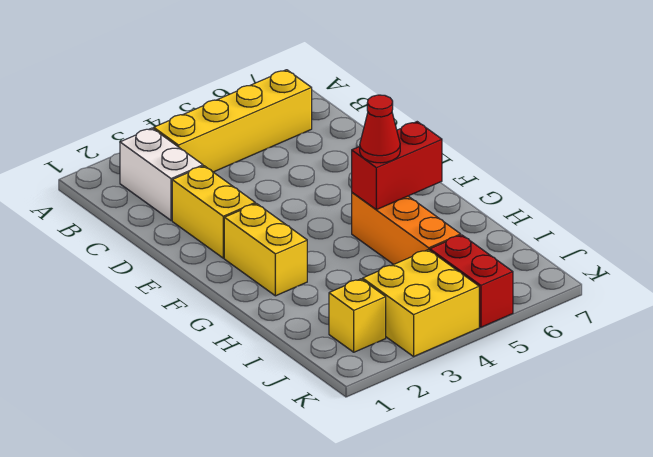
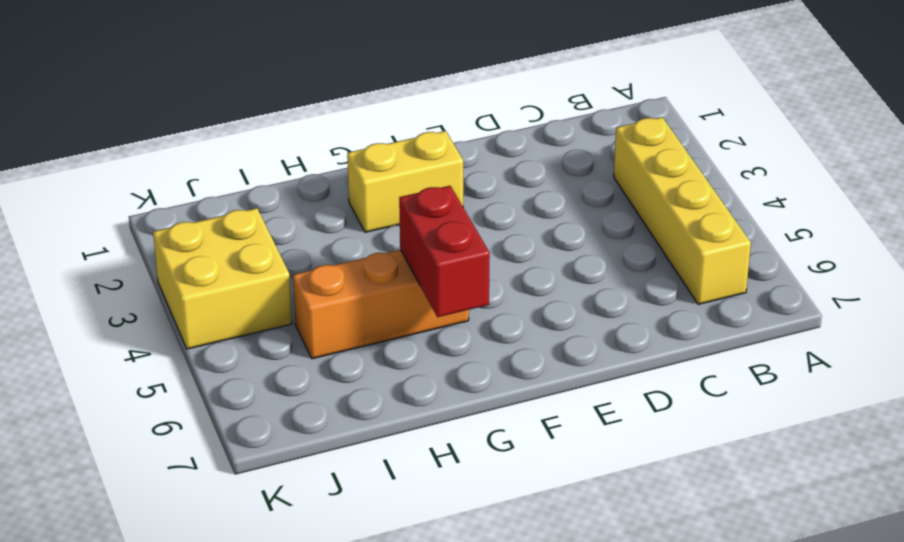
none -> white 1x2 brick [120,128,203,220]
none -> yellow 1x2 brick [172,166,255,258]

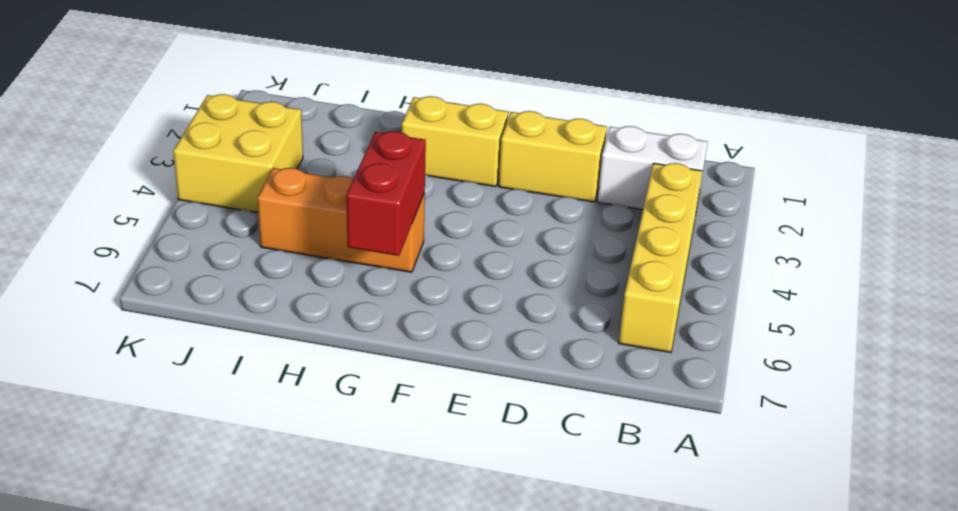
none -> yellow 1x1 brick [329,279,386,352]
none -> red 1x2 brick [430,235,513,327]

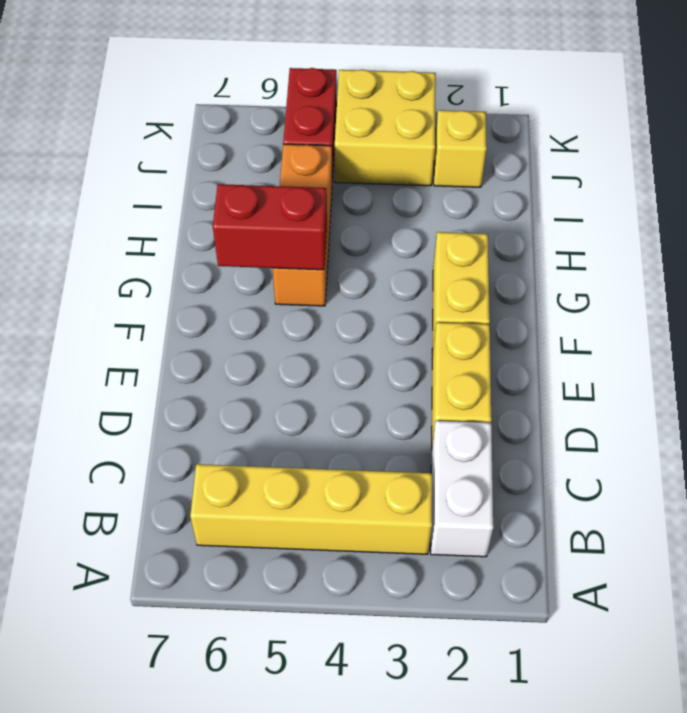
none -> red 1x1 cone [360,95,400,163]

